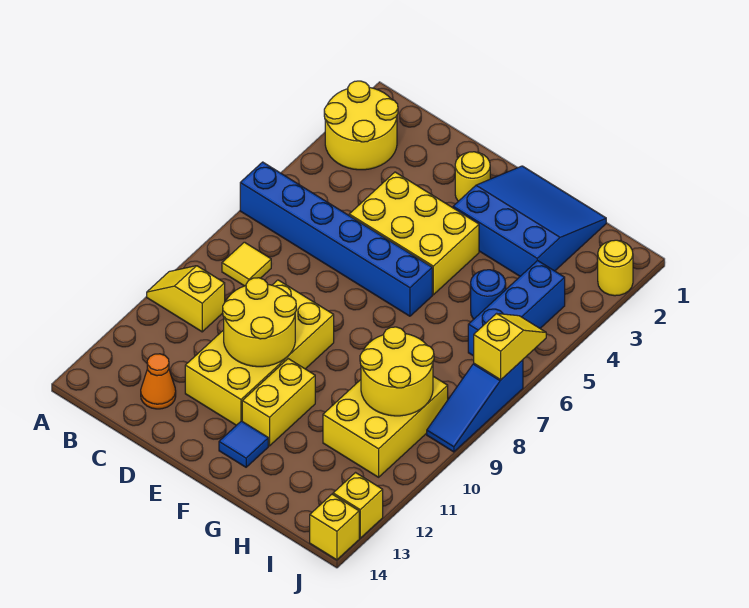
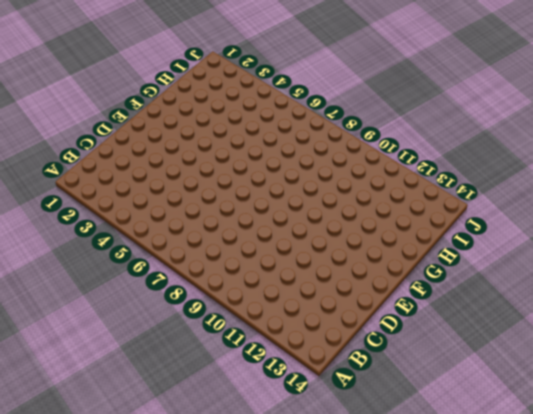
none -> yellow 2x2 round brick [324,81,398,170]
none -> blue 1x6 brick [240,162,432,316]
none -> yellow 1x2 slope [147,266,225,332]

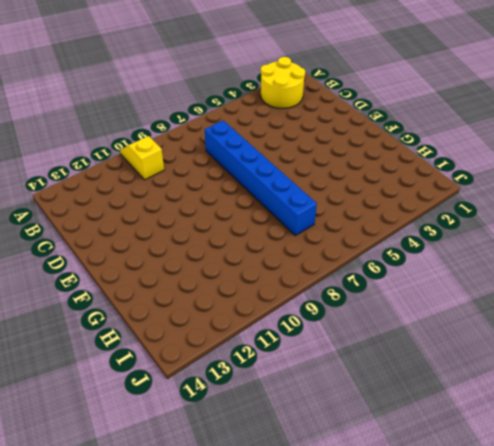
blue 1x6 brick [205,120,317,236] -> blue 1x6 brick moved to [240,162,432,316]
none -> yellow 1x1 tile [222,242,271,286]
none -> orange 1x1 cone [141,354,176,409]
none -> yellow 2x3 brick [349,172,479,295]

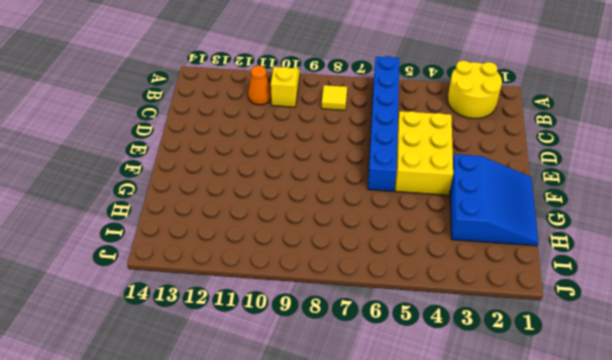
orange 1x1 cone [248,66,271,105] -> orange 1x1 cone moved to [141,354,176,409]
none -> yellow 2x4 brick [185,280,334,425]
none -> yellow 1x1 round brick [455,152,490,201]
none -> yellow 1x2 brick [242,359,315,446]

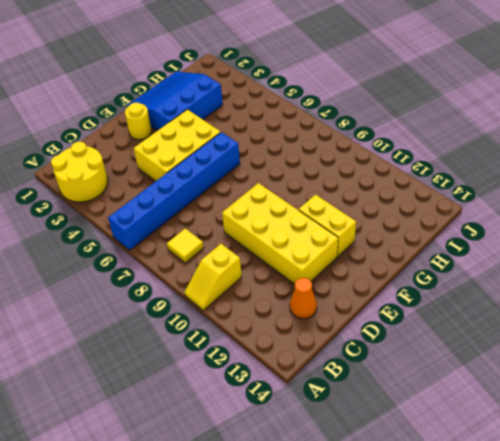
none -> blue 1x1 tile [219,421,268,467]
none -> blue 1x1 round brick [471,270,506,319]
none -> yellow 2x3 brick [323,376,448,477]

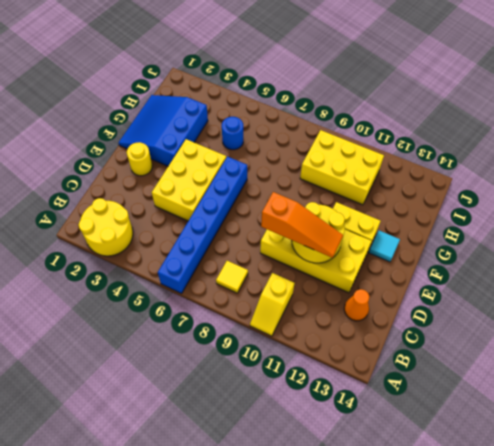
orange 1x3 slope [261,192,343,258] -> none
cyan 1x1 tile [369,231,400,262] -> blue 1x1 tile [219,421,268,467]
none -> blue 1x3 brick [468,261,565,356]
none -> yellow 1x1 round brick [598,240,633,296]
none -> blue 1x3 slope [427,360,523,452]

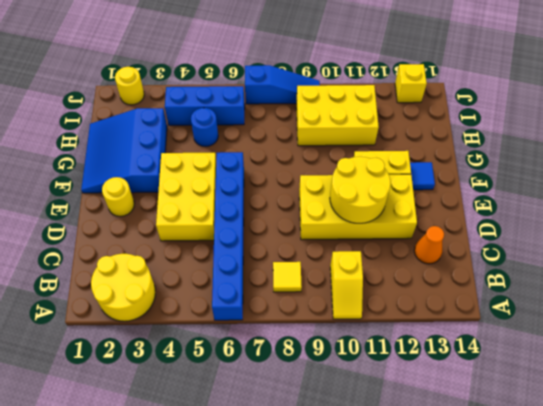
none -> yellow 1x1 brick [310,494,359,560]
none -> yellow 2x2 round brick [360,327,434,416]
none -> yellow 1x2 slope [474,313,546,380]

